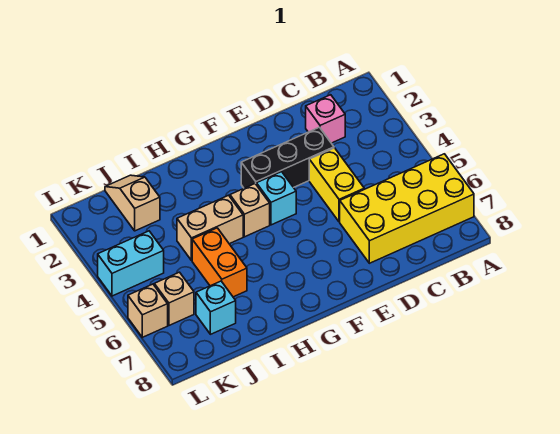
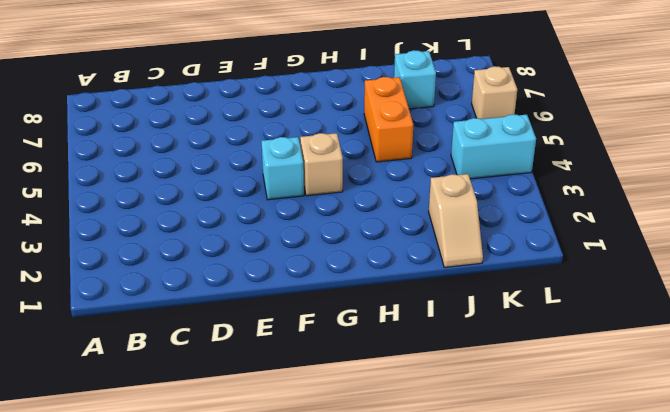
none -> yellow 2x4 brick [340,154,474,263]
none -> pink 1x1 brick [306,95,345,143]
none -> black 1x3 brick [241,127,334,188]

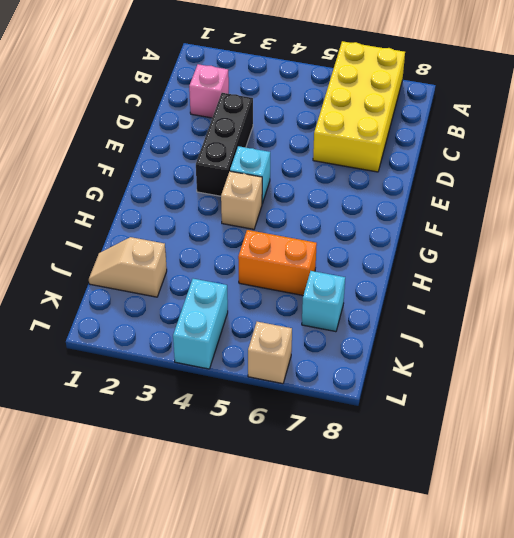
none -> yellow 1x2 brick [309,148,364,222]
none -> tan 1x2 brick [177,195,243,261]
none -> tan 1x1 brick [154,272,194,325]

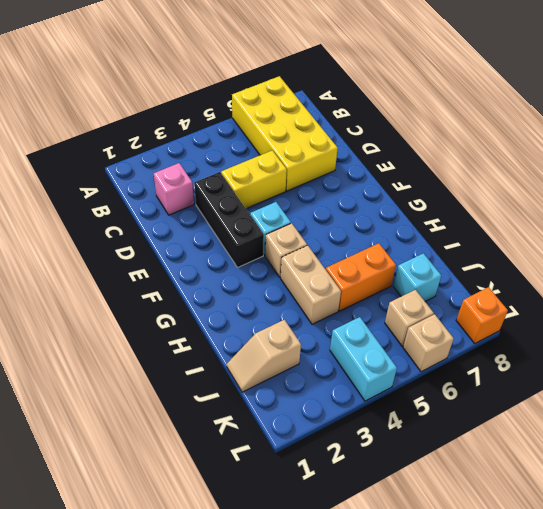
orange 1x1 brick [456,287,508,344] -> none

